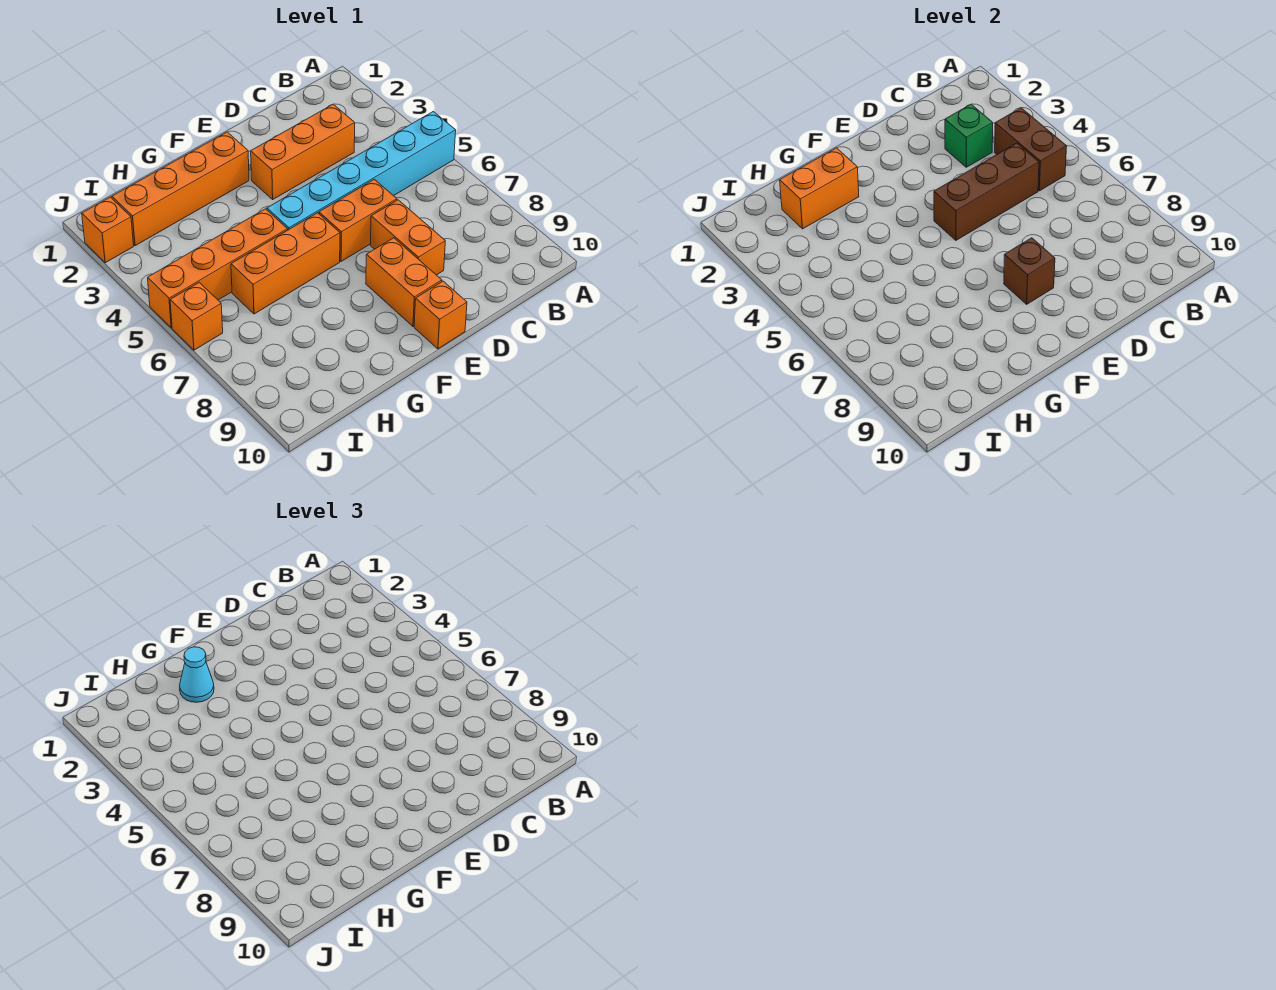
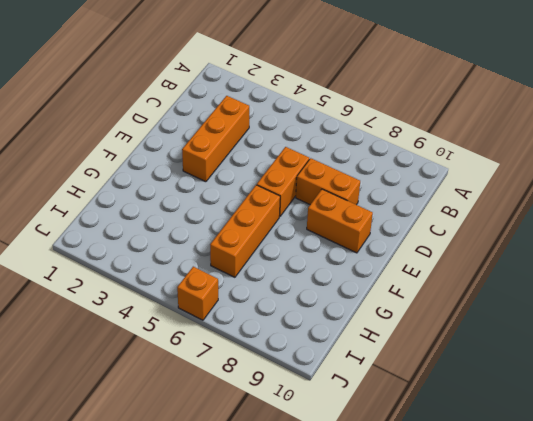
none -> cyan 1x6 brick [267,112,456,230]
none -> orange 1x1 brick [414,281,467,349]
none -> orange 1x4 brick [112,132,249,246]

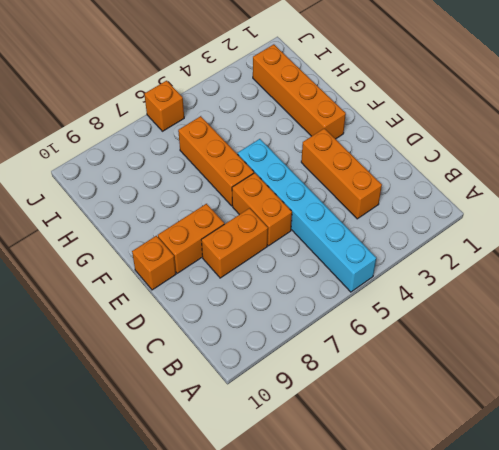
none -> orange 1x4 brick [148,209,288,328]
none -> orange 1x1 brick [82,197,134,263]
none -> brown 1x2 brick [995,108,1067,191]

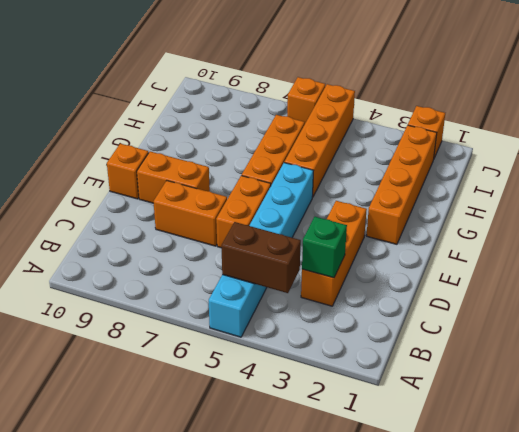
none -> brown 1x3 brick [934,143,1039,240]
none -> brown 1x1 brick [1004,238,1055,304]
none -> orange 1x2 brick [780,148,859,229]

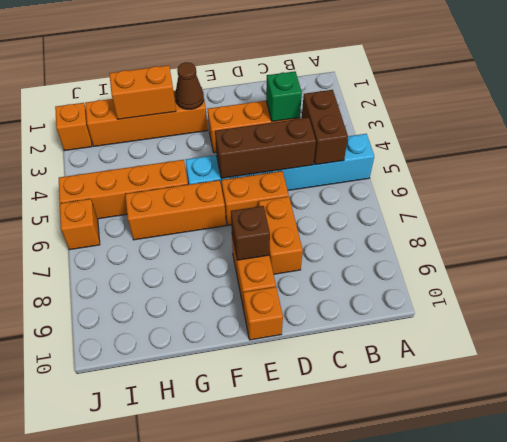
brown 1x1 cone [175,62,204,109] -> none
none -> cyan 1x1 cone [180,647,214,702]

